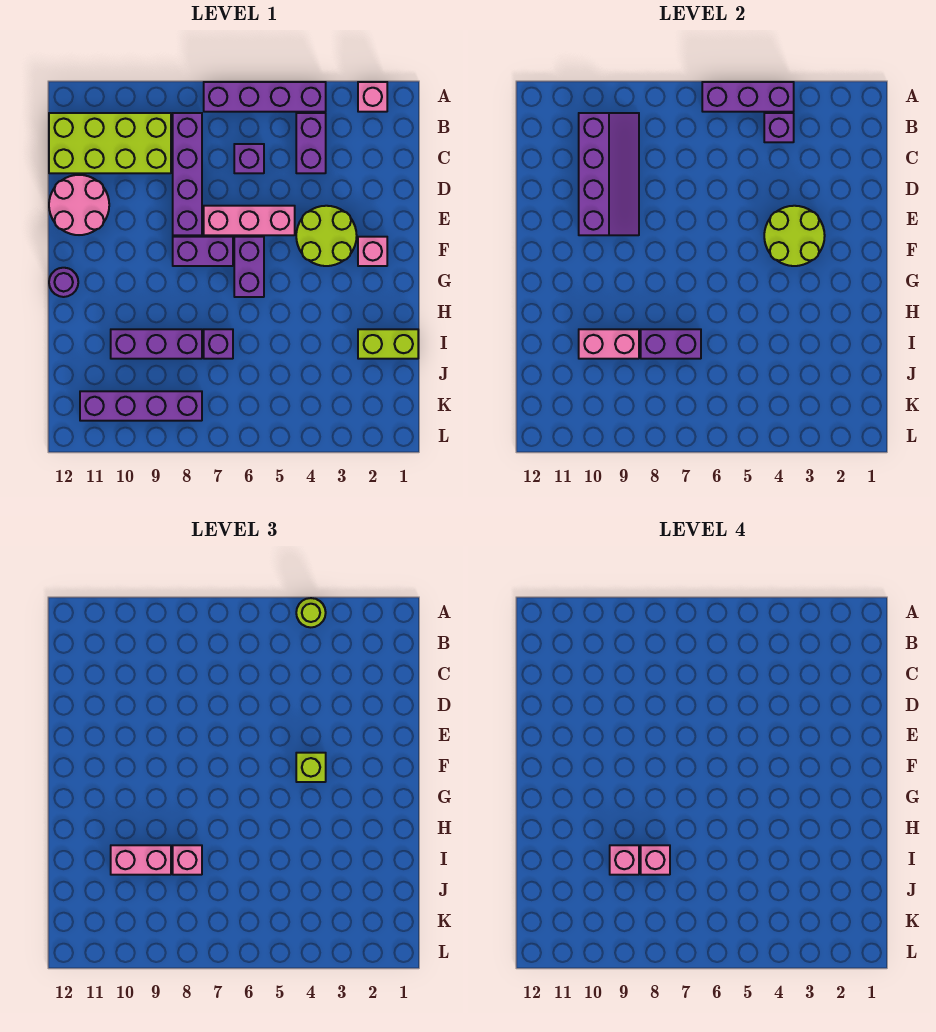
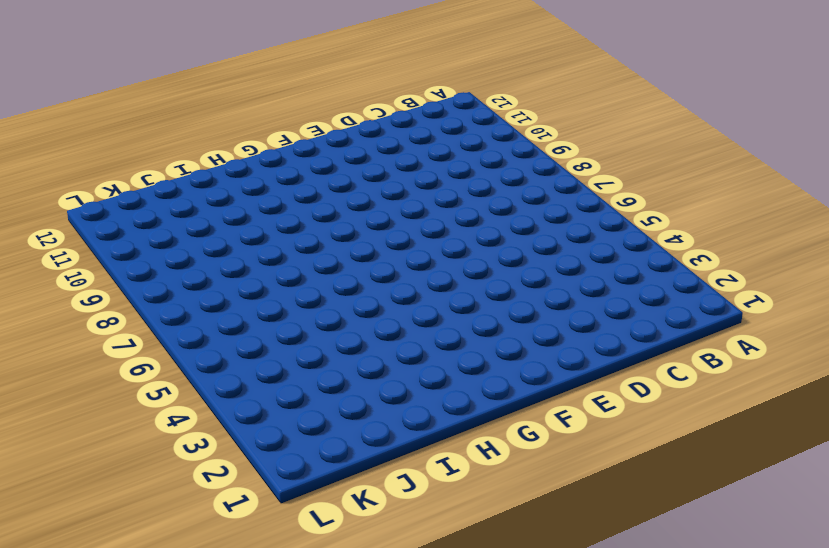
none -> pink 1x1 brick [358,82,387,112]
none -> purple 1x4 brick [204,82,326,112]
none -> purple 1x2 brick [296,113,326,173]

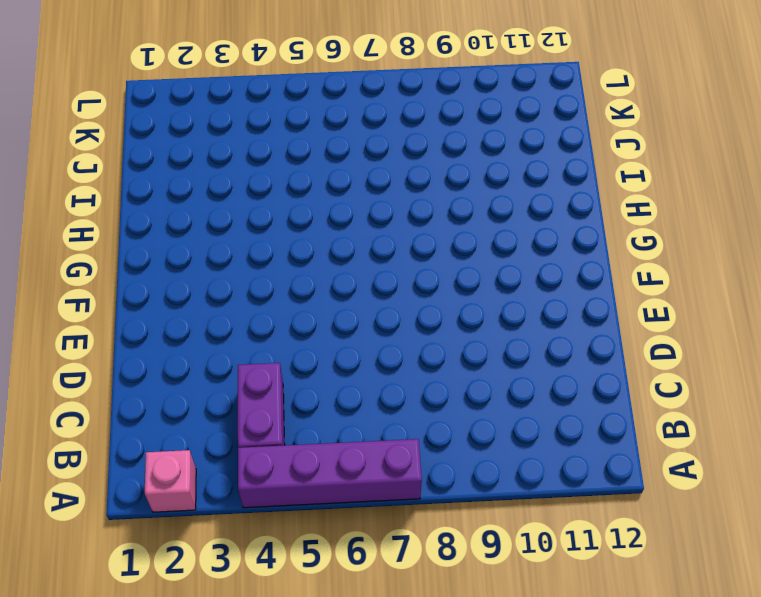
none -> purple 1x4 brick [173,113,202,235]
none -> lime 2x4 brick [49,113,171,173]
none -> purple 1x1 brick [234,144,264,173]

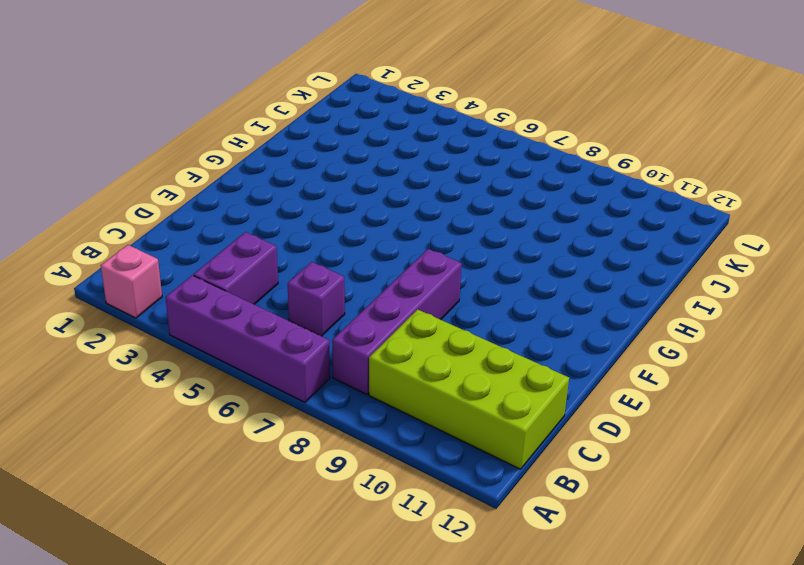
none -> pink 2x2 round brick [49,175,109,235]
none -> lime 2x2 round brick [296,206,357,266]
none -> pink 1x3 brick [204,206,295,235]

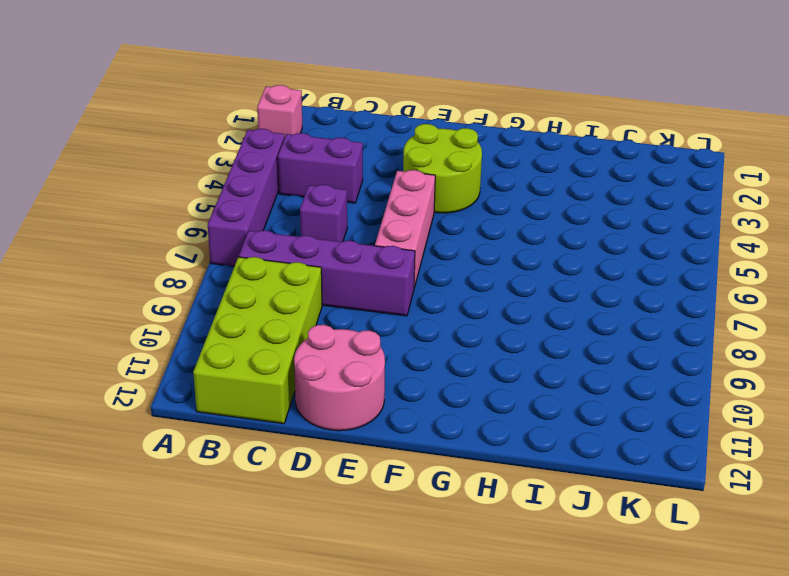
none -> pink 1x1 brick [358,237,387,266]
none -> purple 1x2 brick [234,237,264,297]
none -> purple 1x2 brick [173,237,233,266]

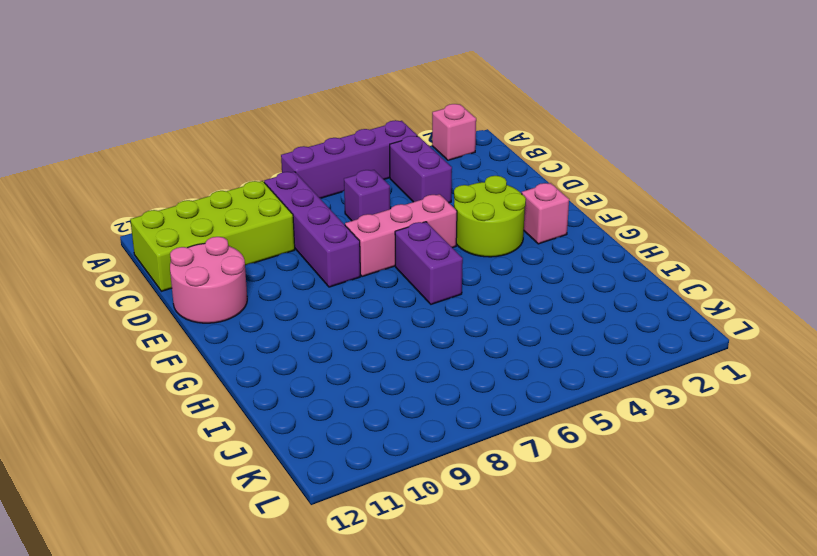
none -> purple 1x2 brick [173,237,233,266]
none -> purple 1x1 round brick [49,268,78,297]
none -> lime 1x2 brick [358,329,418,359]

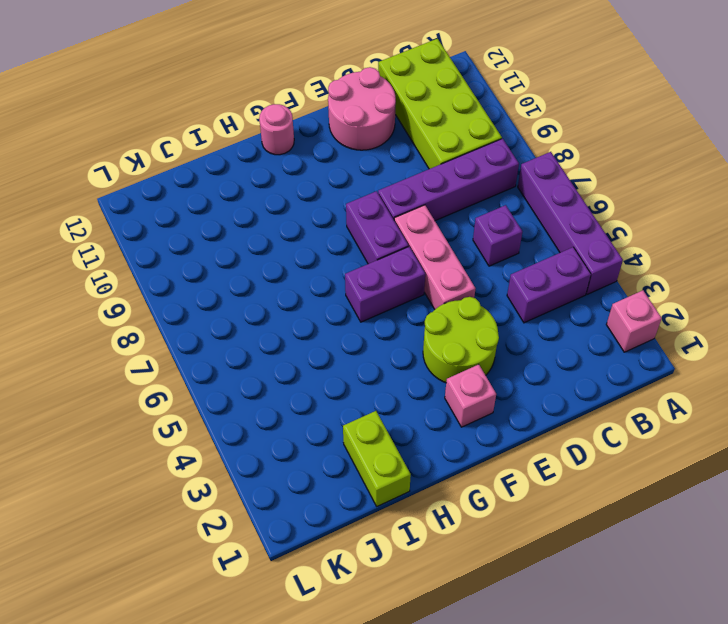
pink 1x1 round brick [259,104,294,155] -> purple 1x1 round brick [49,268,78,297]
none -> purple 1x1 brick [204,329,233,359]
none -> purple 1x3 brick [111,329,202,359]
none -> purple 1x4 brick [80,391,202,421]

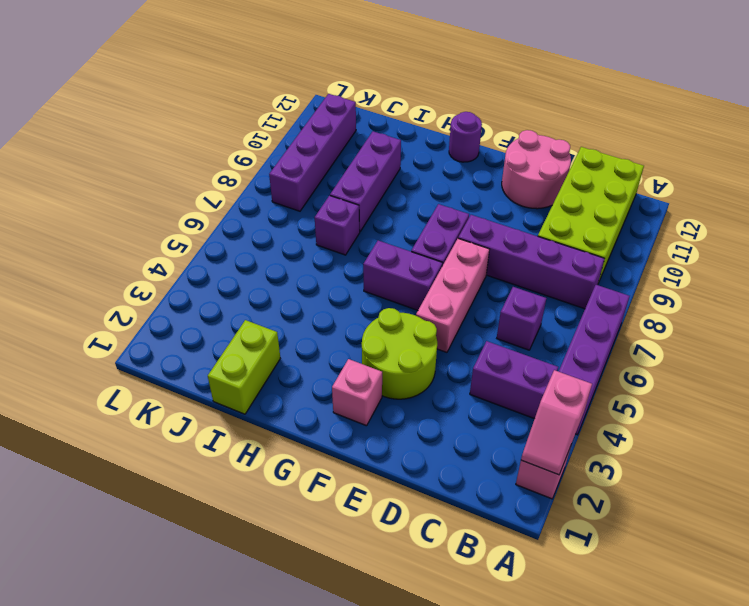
pink 1x2 slope [521,370,592,475] -> none
none -> purple 1x3 brick [702,82,794,112]
none -> purple 1x1 brick [764,113,794,142]
none -> purple 2x4 slope [579,113,639,235]

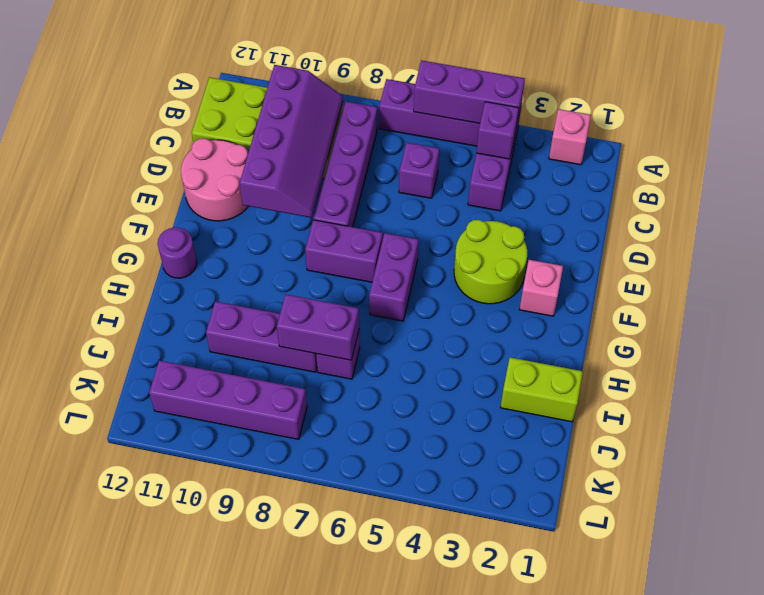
none -> pink 1x3 brick [204,206,295,235]
none -> lime 2x2 round brick [764,206,825,266]
none -> pink 1x2 brick [579,329,639,359]

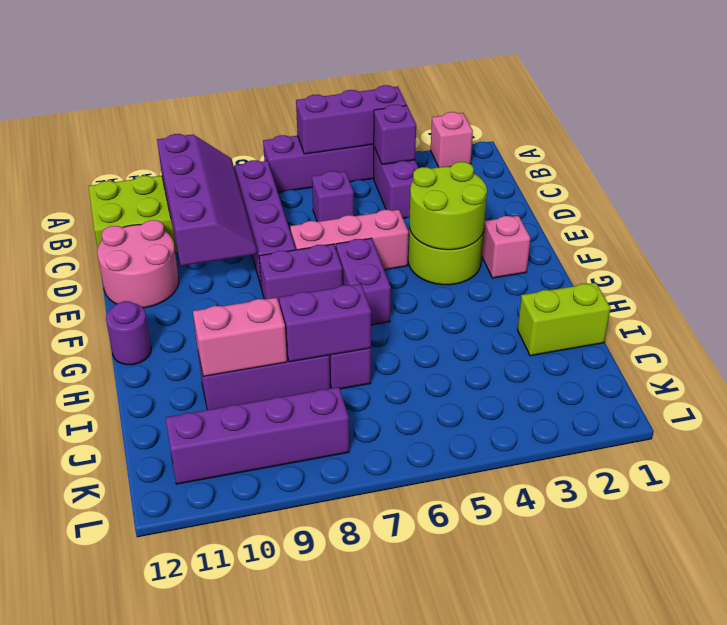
none -> lime 1x1 round brick [296,598,326,627]
none -> lime 1x1 brick [296,753,326,782]
none -> pink 1x1 brick [173,845,202,875]

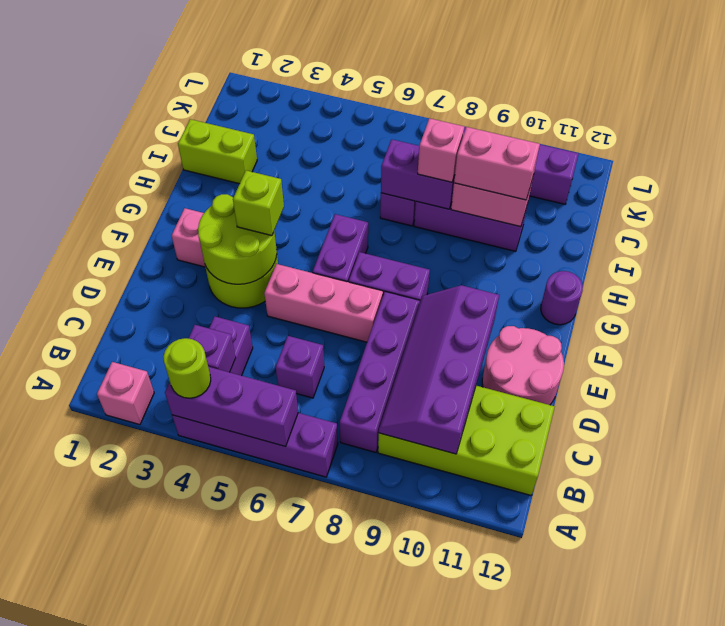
none -> pink 1x1 brick [641,845,670,875]
none -> pink 1x1 brick [610,845,639,875]

